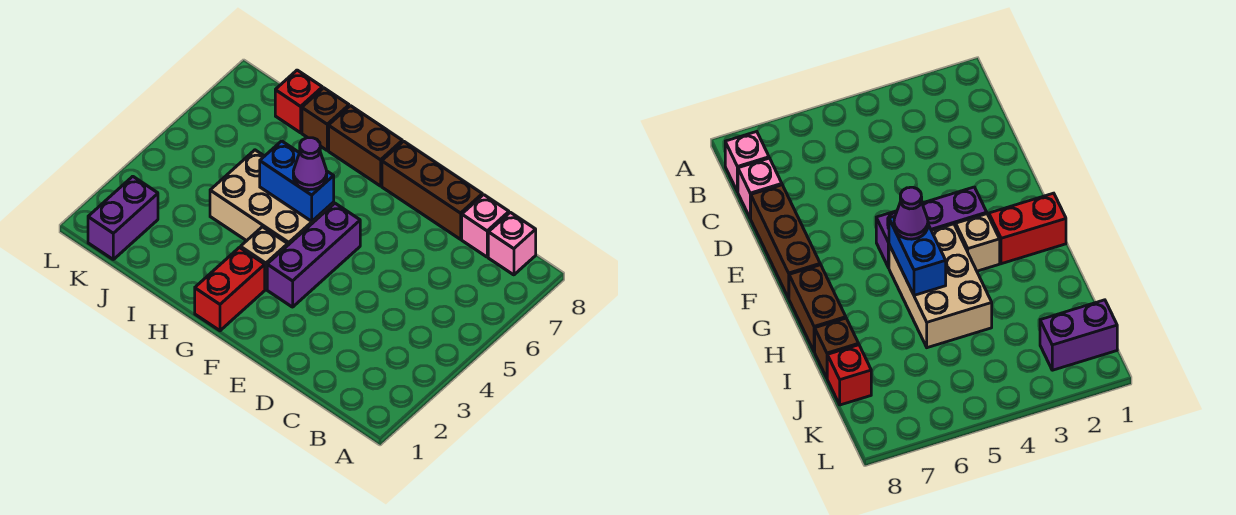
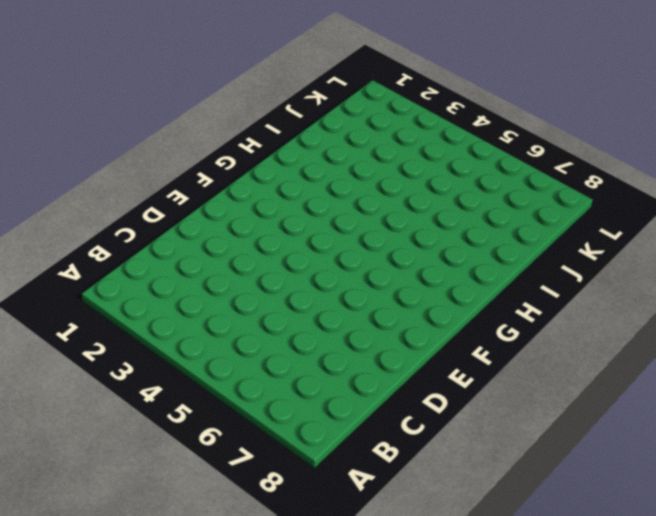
none -> pink 1x1 brick [488,212,536,275]
none -> pink 1x1 brick [462,195,509,257]
none -> brown 1x3 brick [382,141,482,239]

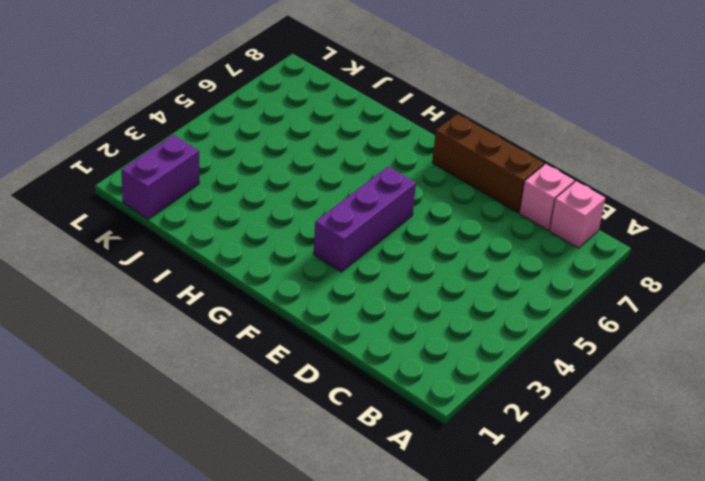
none -> red 1x2 brick [195,248,265,331]
none -> tan 1x1 brick [241,227,288,289]
none -> tan 2x3 brick [210,150,334,245]

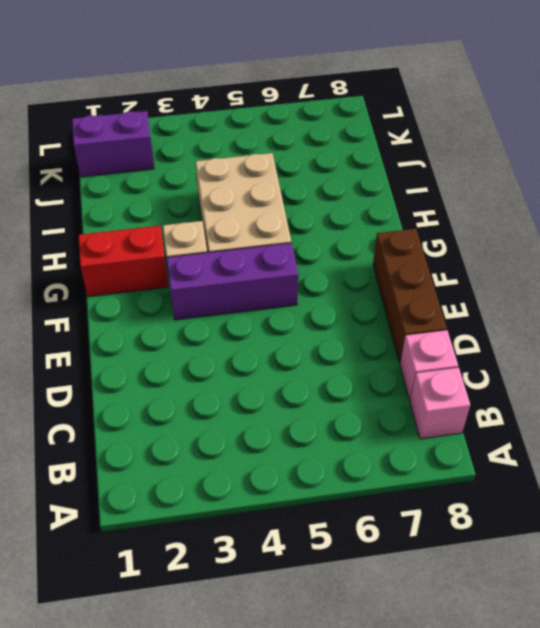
none -> brown 1x2 brick [329,106,402,186]
none -> brown 1x1 brick [302,88,349,150]
none -> red 1x1 brick [275,70,322,133]

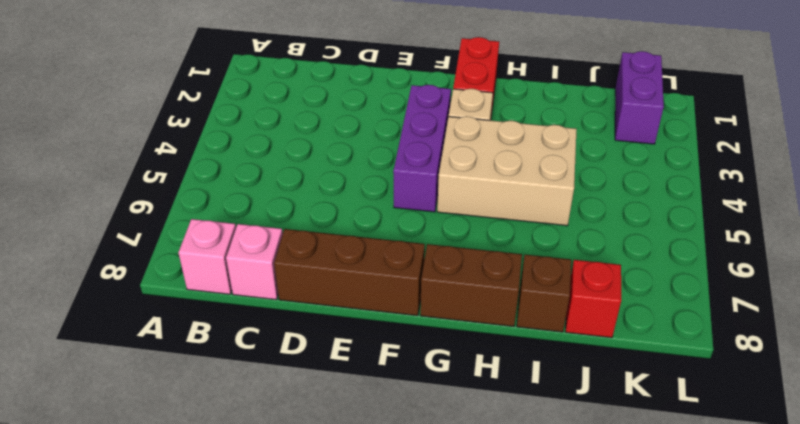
none -> blue 1x2 brick [260,141,334,221]
none -> purple 1x1 cone [293,138,327,190]

